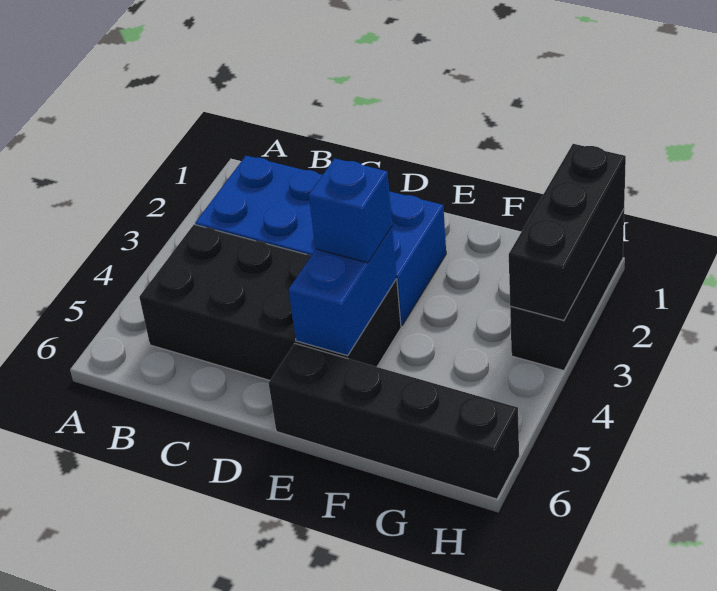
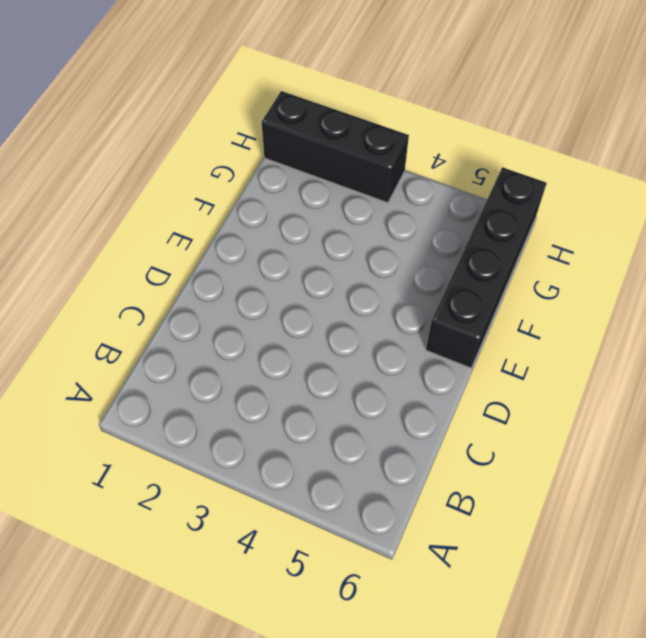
none -> blue 2x4 brick [195,156,446,326]
none -> black 2x4 brick [139,224,401,380]

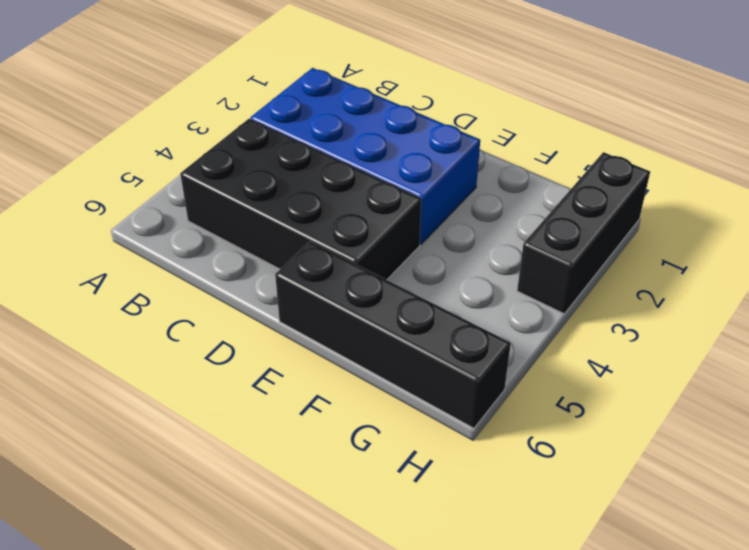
none -> blue 1x2 brick [289,227,397,356]
none -> black 1x3 brick [509,144,626,320]

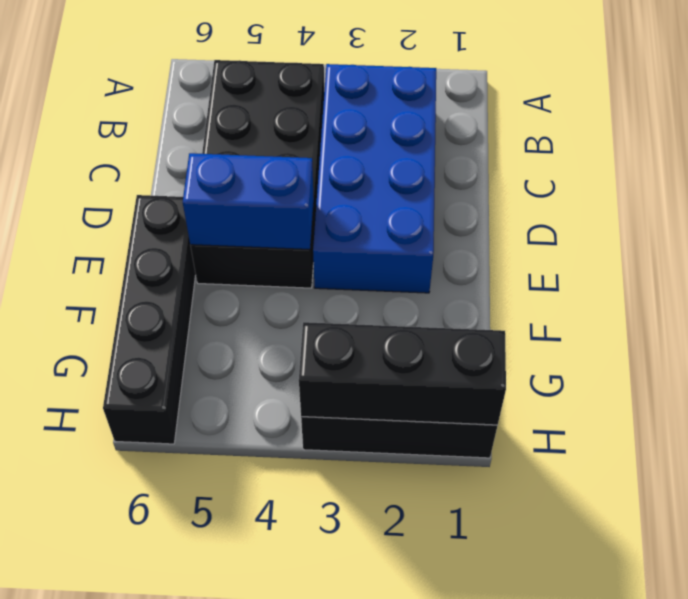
none -> blue 1x1 brick [309,158,392,263]

